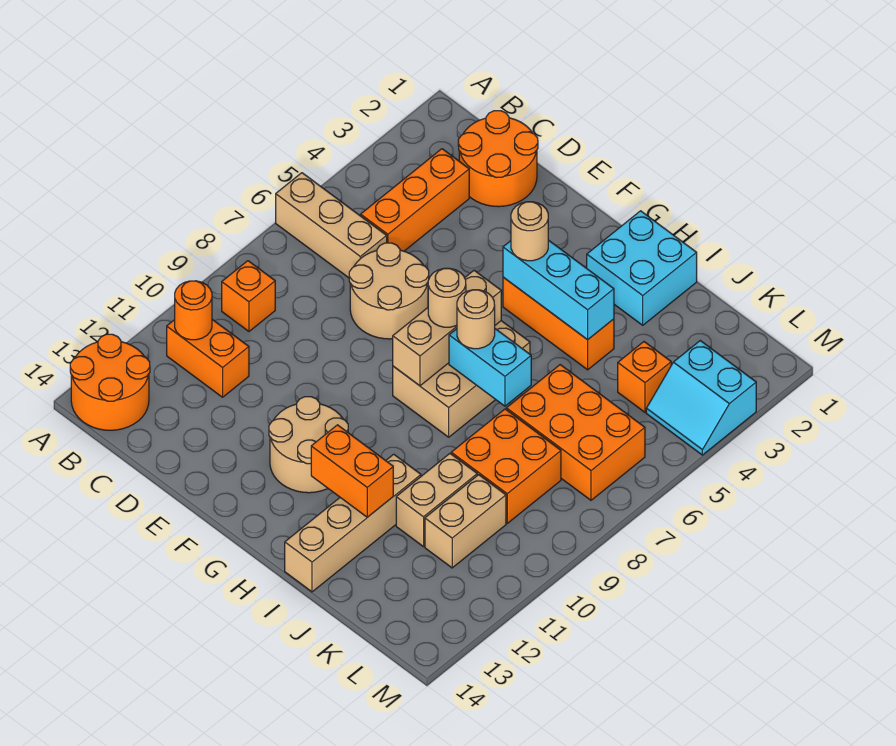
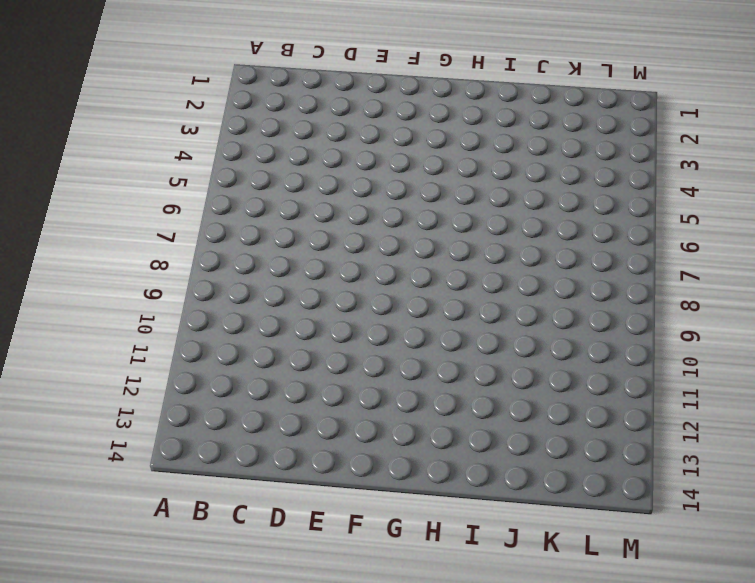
none -> tan 1x3 brick [276,173,387,278]
none -> orange 2x2 round brick [70,334,150,430]
none -> orange 1x1 brick [222,261,275,331]

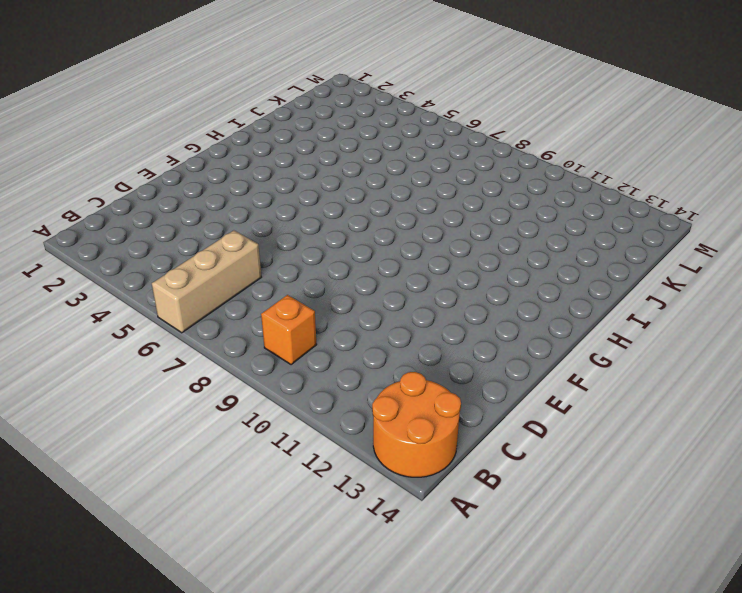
none -> orange 1x2 brick [167,319,249,397]
none -> orange 2x2 round brick [458,111,538,207]
none -> orange 1x3 brick [361,149,469,251]

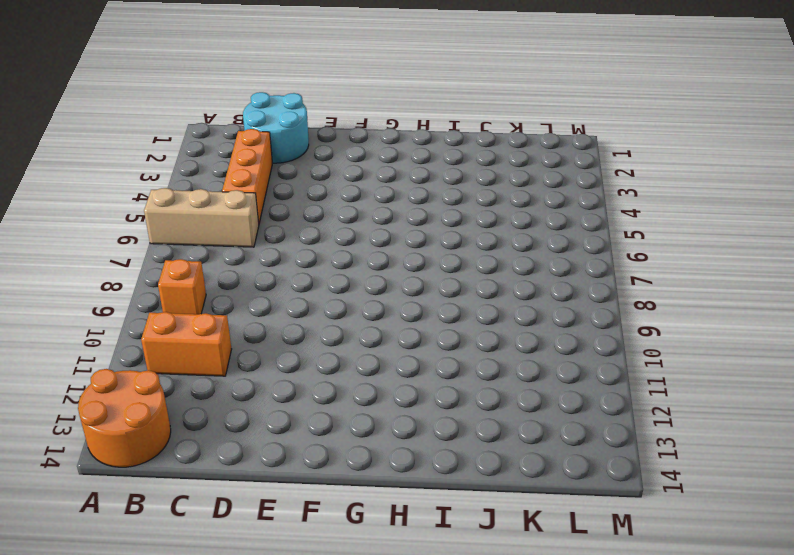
cyan 2x2 round brick [243,92,309,163] -> orange 2x2 round brick [458,111,538,207]
none -> tan 2x2 round brick [349,243,429,339]
none -> tan 2x2 round brick [269,397,348,493]
none -> orange 1x3 brick [503,277,614,370]

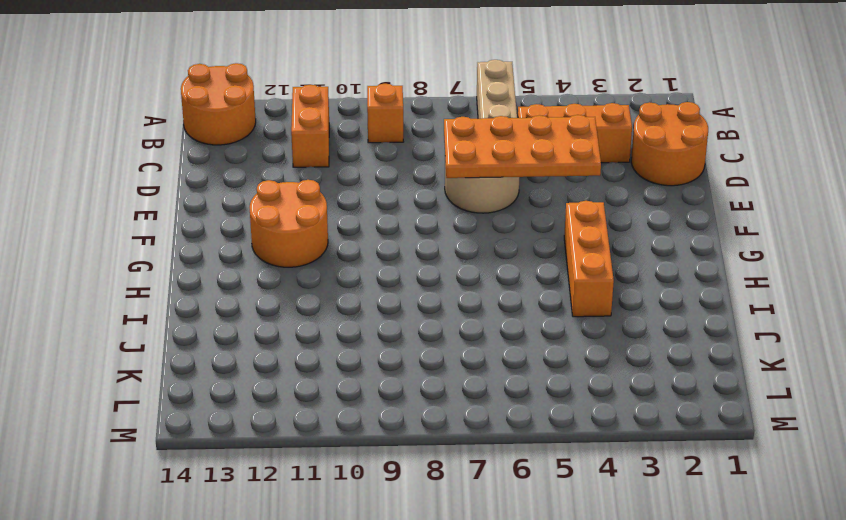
orange 2x4 plate [444,115,601,178] -> none
orange 2x2 round brick [249,180,328,267] -> tan 2x2 round brick [269,397,348,493]
none -> tan 2x3 brick [393,321,530,437]
none -> cyan 2x2 brick [587,211,697,325]
none -> tan 1x4 brick [285,454,421,592]

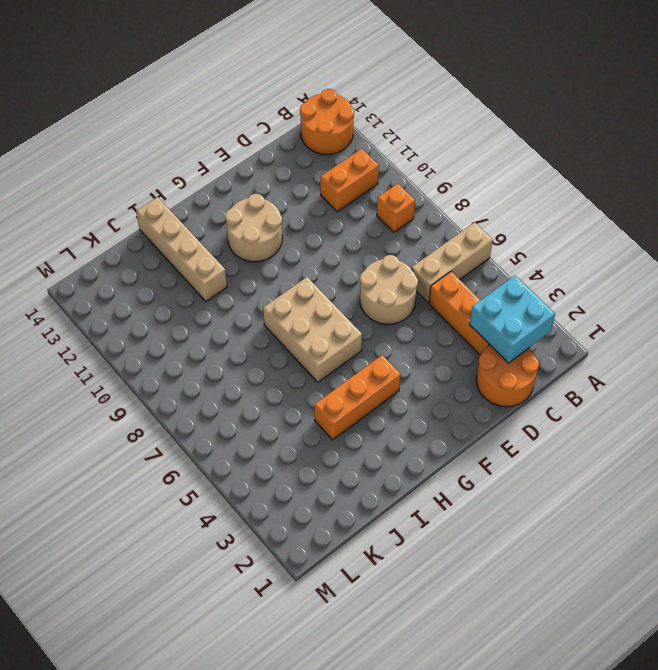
cyan 2x2 brick [470,275,555,363] -> cyan 2x2 brick moved to [587,211,697,325]
none -> orange 2x3 brick [506,365,645,500]
none -> orange 2x2 brick [451,409,561,523]
none -> tan 1x2 brick [396,454,477,547]

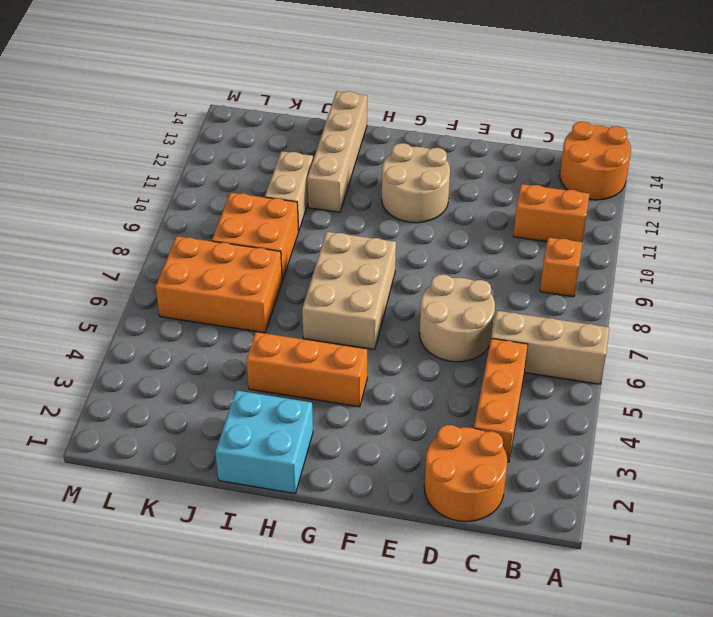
none -> orange 1x1 brick [618,342,671,412]
none -> tan 1x2 brick [425,475,506,568]
none -> cyan 2x2 slope [646,341,756,455]

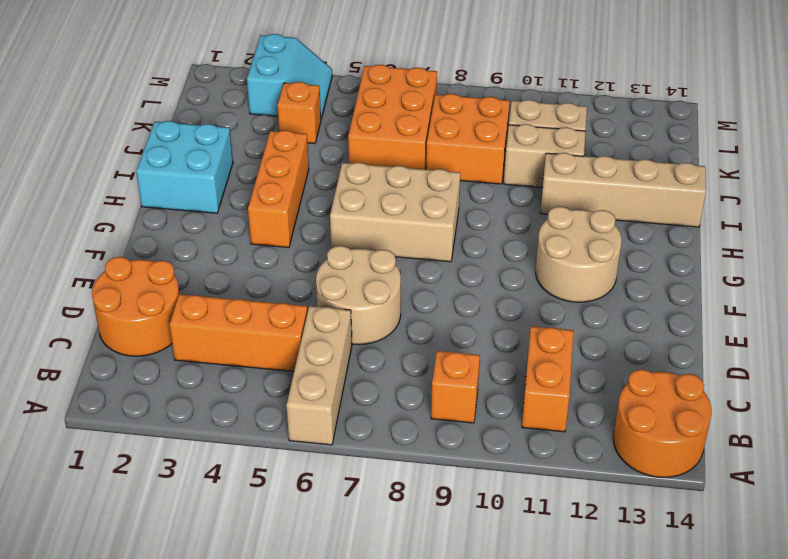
none -> orange 1x1 round brick [175,281,212,340]
none -> cyan 1x3 brick [503,240,614,340]
none -> tan 1x3 brick [393,270,501,386]

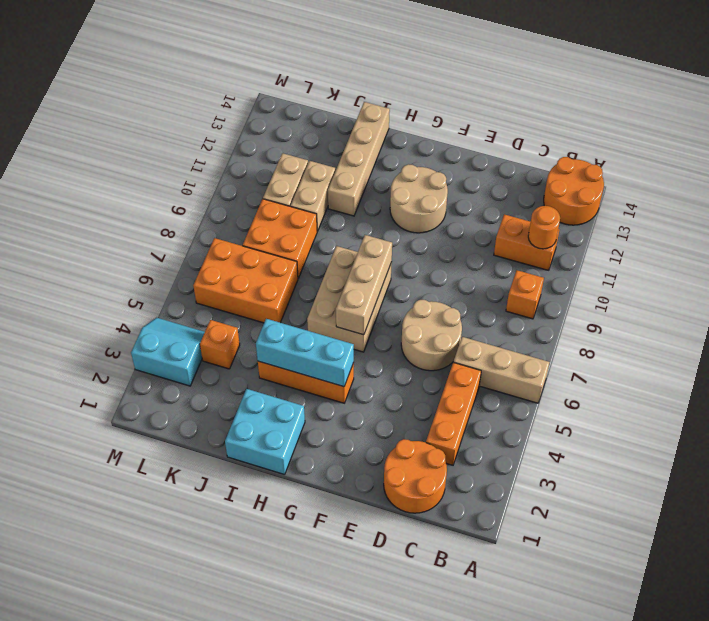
none -> cyan 1x2 brick [449,329,531,406]
none -> orange 1x2 brick [311,425,393,517]
none -> tan 1x1 round brick [511,202,548,261]

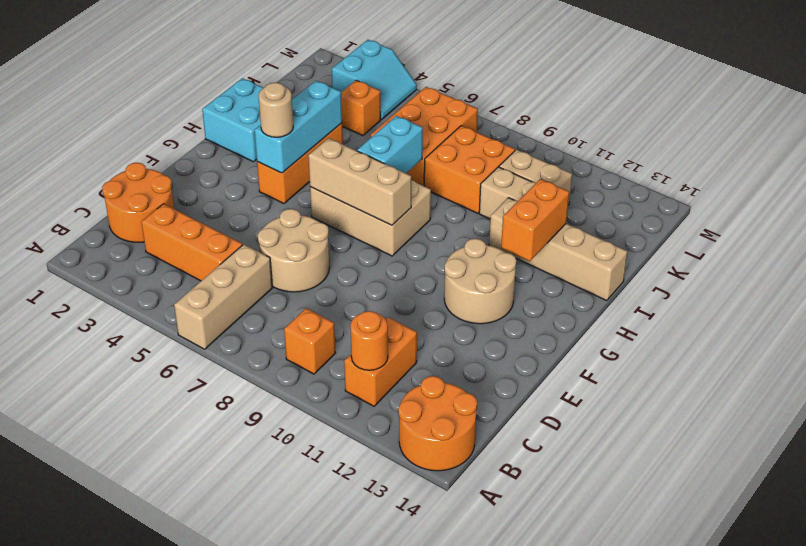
none -> tan 1x1 round brick [428,268,466,327]
none -> tan 1x1 round brick [457,290,495,349]

